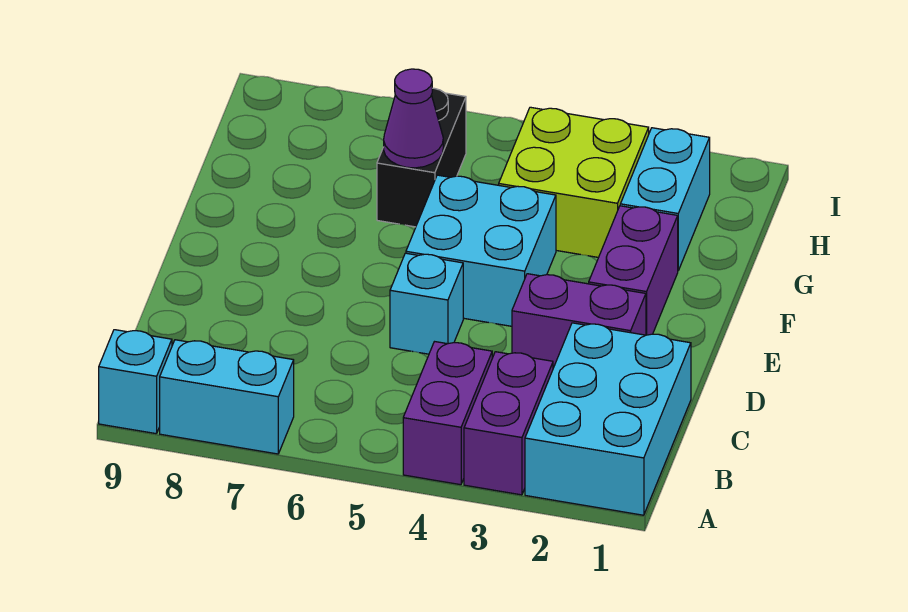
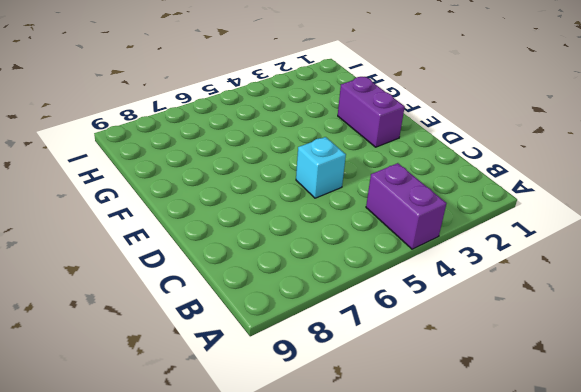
none -> cyan 2x3 brick [525,323,691,515]
none -> purple 1x2 brick [464,352,553,495]
none -> cyan 1x2 brick [160,340,294,454]

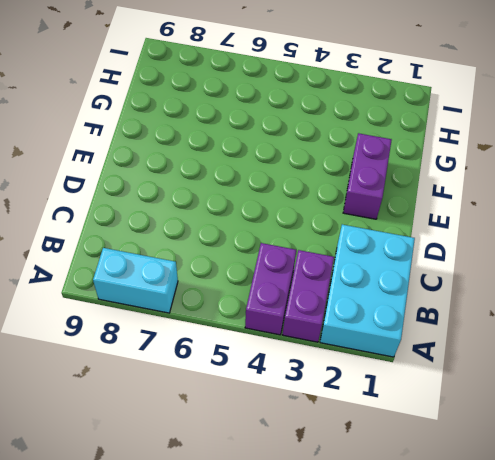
none -> cyan 1x1 brick [99,330,172,434]
none -> purple 1x2 brick [512,274,646,368]
none -> cyan 1x1 brick [390,253,463,354]

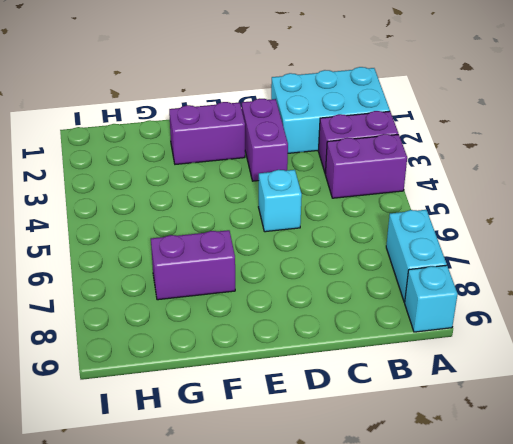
purple 1x2 brick [151,230,235,300] -> none
none -> cyan 2x2 brick [406,175,556,326]
none -> cyan 1x2 brick [620,128,710,270]
none -> lime 2x2 brick [499,107,649,257]

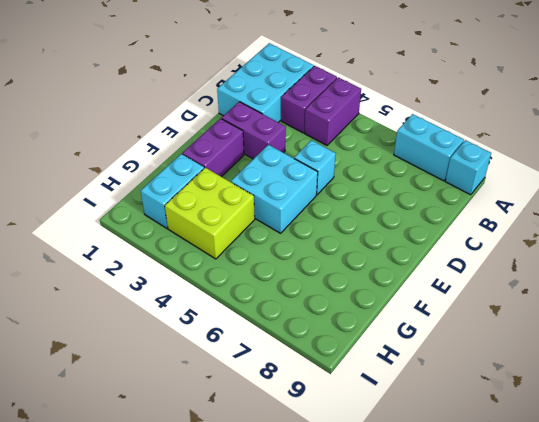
none -> black 1x2 brick [377,88,466,227]
none -> purple 1x1 cone [384,69,443,168]

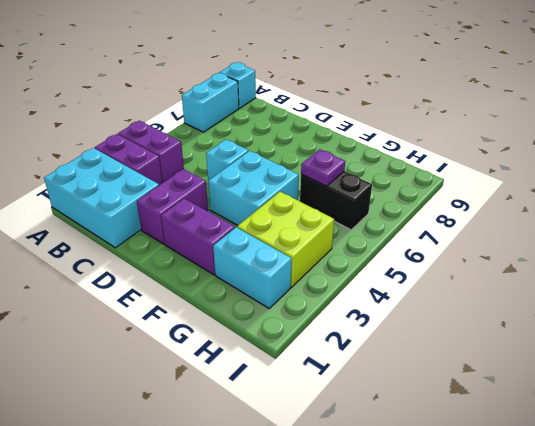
purple 1x1 plate [301,149,345,186] -> purple 1x1 cone [384,69,443,168]

